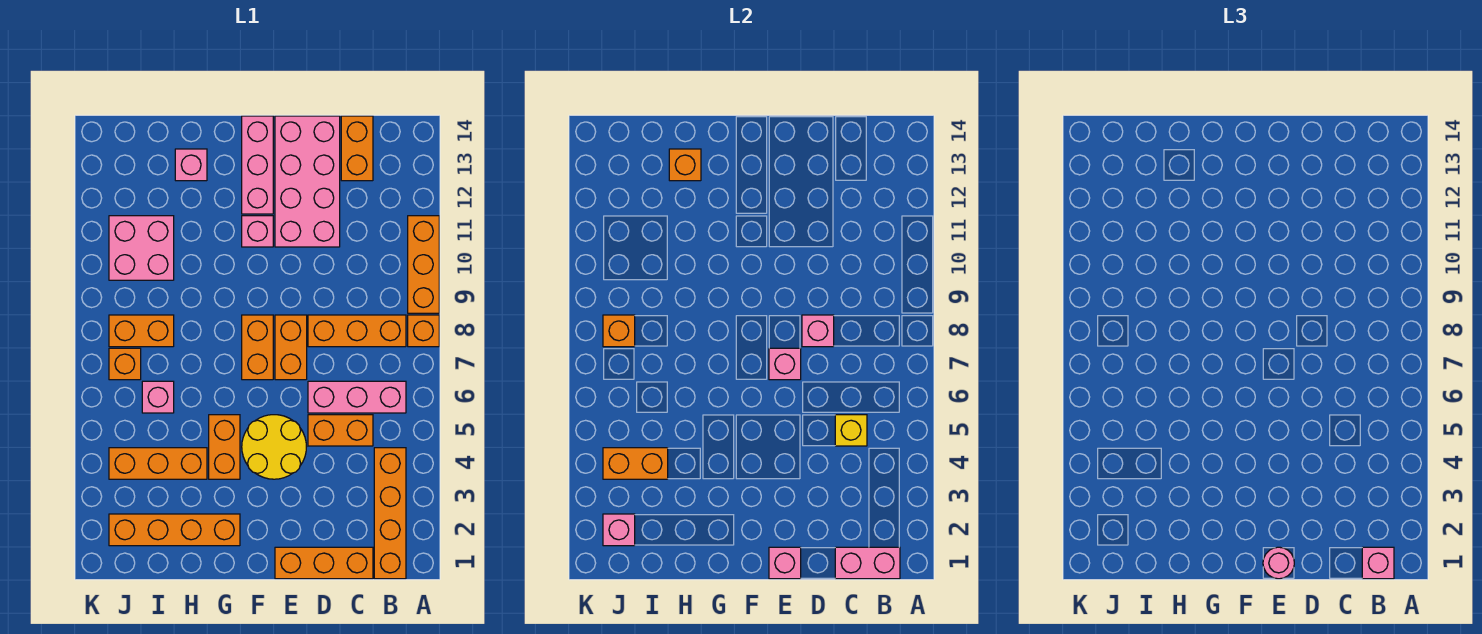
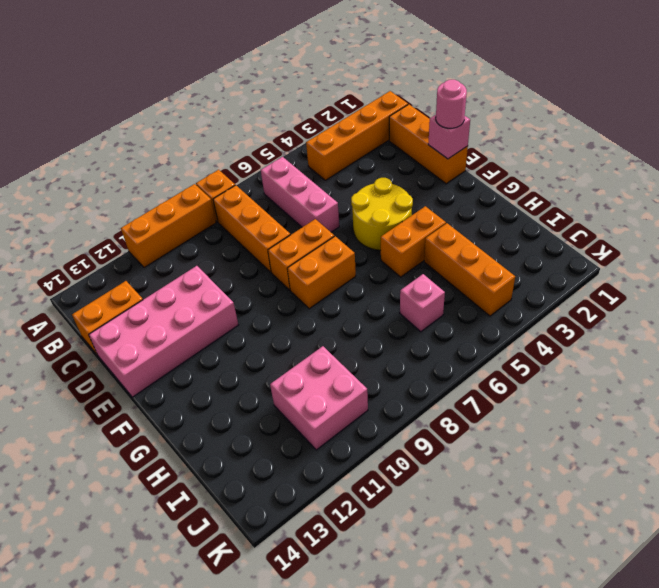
none -> orange 1x2 brick [308,415,373,446]
none -> pink 1x1 brick [242,216,273,247]
none -> pink 1x3 brick [242,116,273,214]
none -> orange 1x4 brick [109,514,240,546]

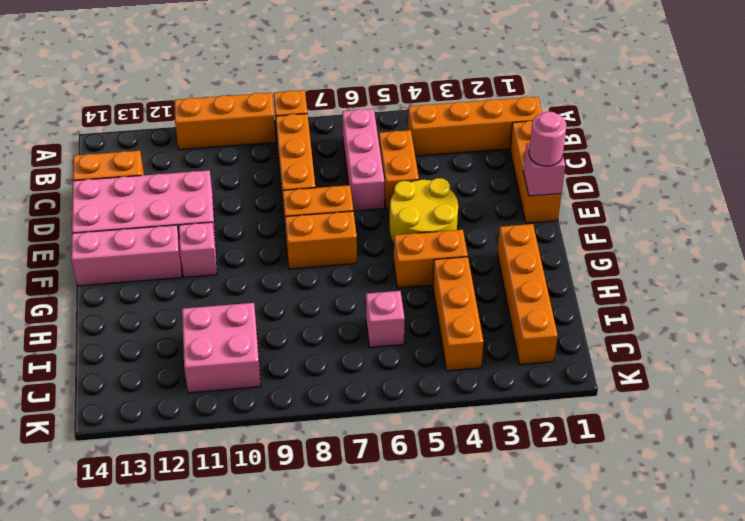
none -> pink 1x1 brick [175,149,207,181]
none -> orange 1x2 brick [109,315,174,347]
none -> orange 1x1 brick [109,348,141,380]
none -> pink 1x2 brick [835,547,900,579]

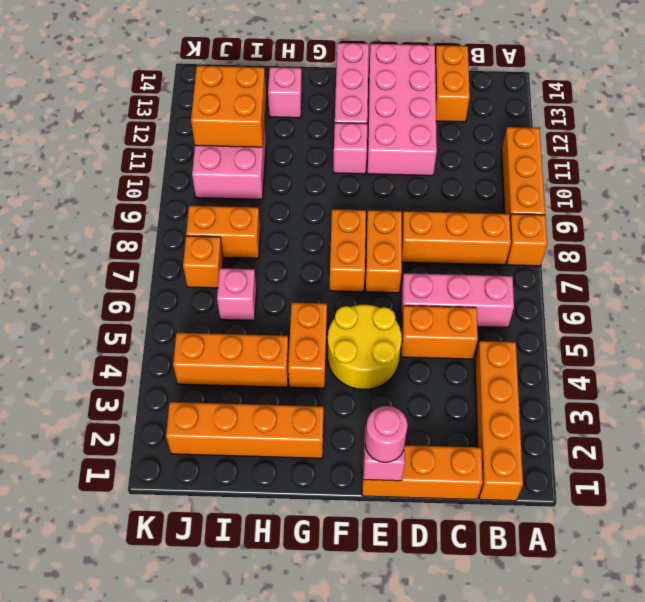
orange 2x2 brick [191,66,266,147] -> none
none -> pink 1x2 brick [835,547,900,579]
none -> yellow 1x1 brick [835,415,867,446]
none -> pink 1x1 brick [802,315,834,347]
none -> pink 1x1 brick [769,348,801,380]

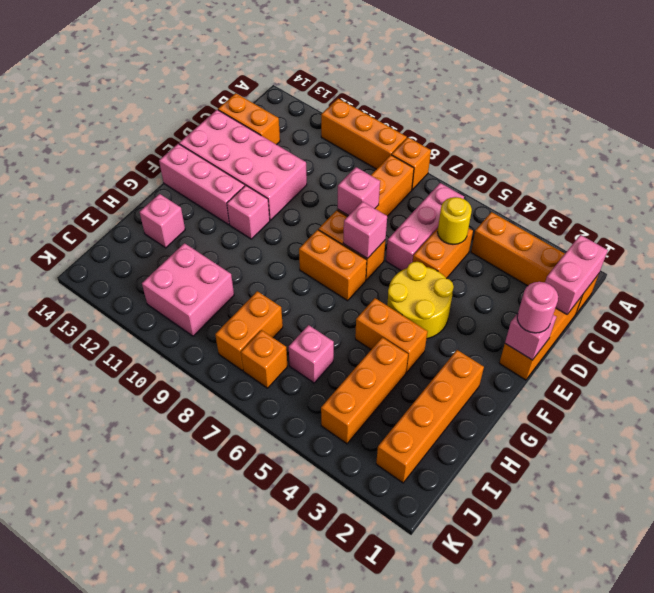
yellow 1x1 round brick [438,197,472,244] -> yellow 1x1 brick [835,415,867,446]
none -> orange 1x1 brick [669,149,701,181]
none -> orange 1x2 brick [603,448,668,479]
none -> pink 1x1 brick [603,514,635,546]
none -> orange 1x1 brick [603,315,635,347]

